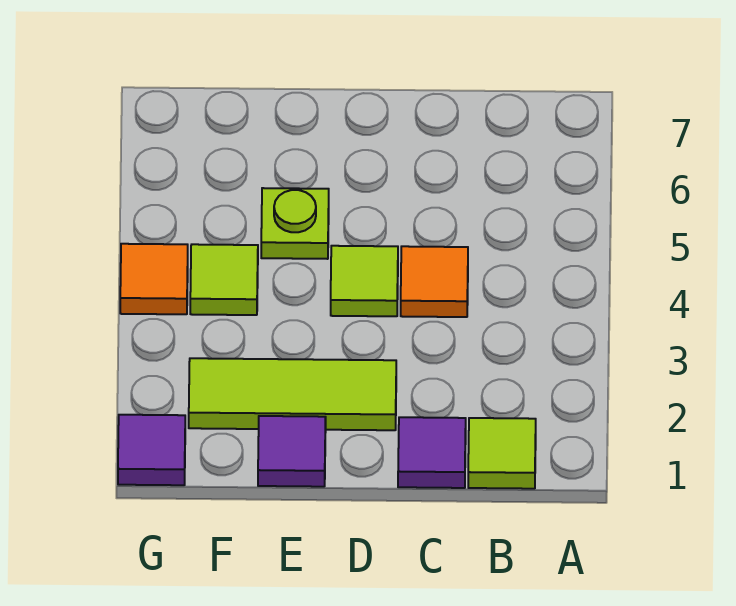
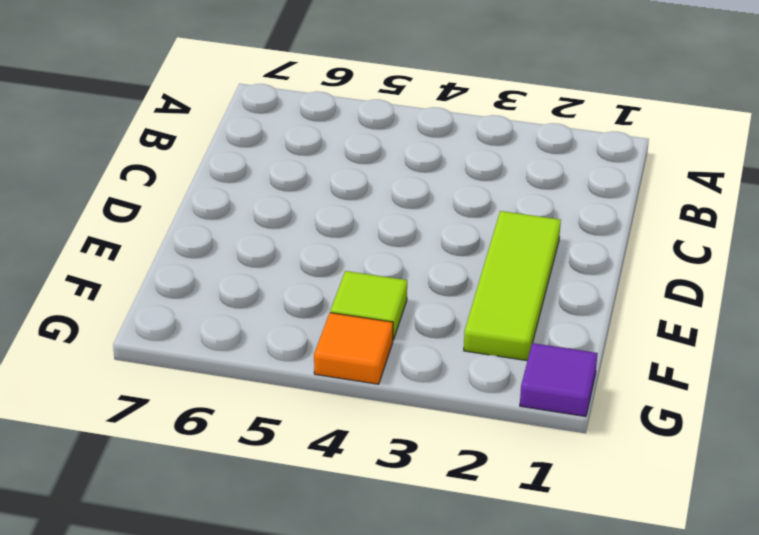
none -> lime 1x1 tile [468,418,536,489]
none -> purple 1x1 tile [398,417,466,488]

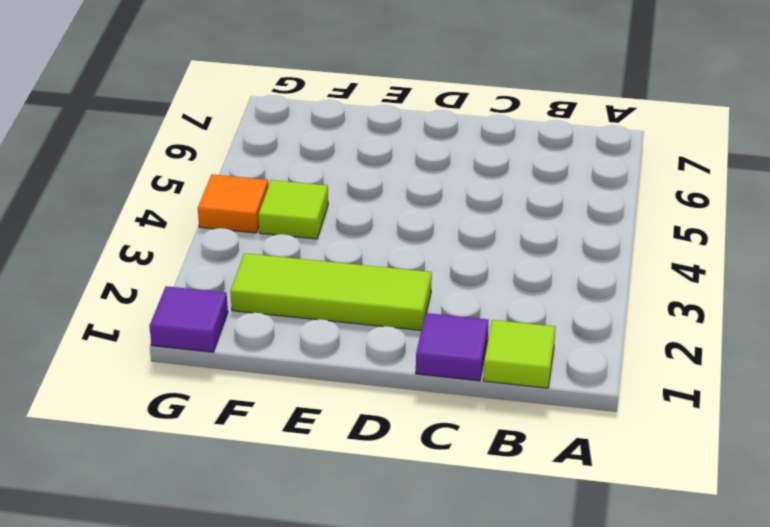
none -> orange 1x1 tile [401,246,468,317]
none -> lime 1x1 tile [331,246,398,316]

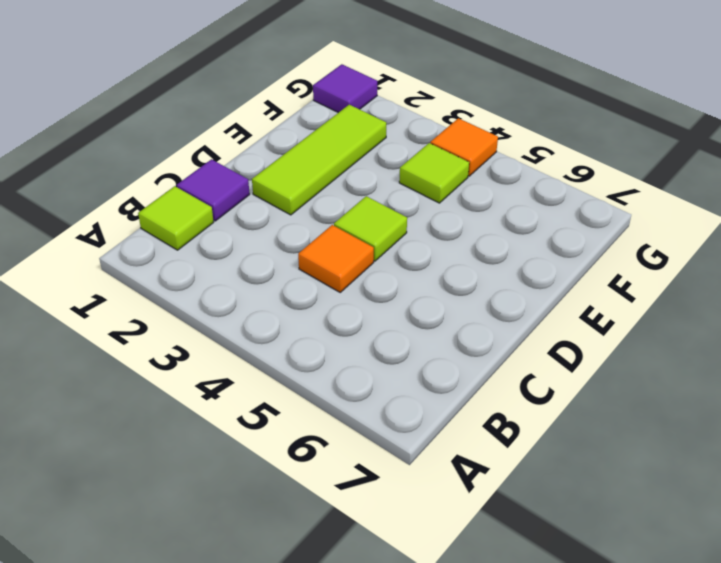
none -> purple 1x1 tile [258,416,326,487]
none -> lime 1x1 plate [261,188,329,259]

